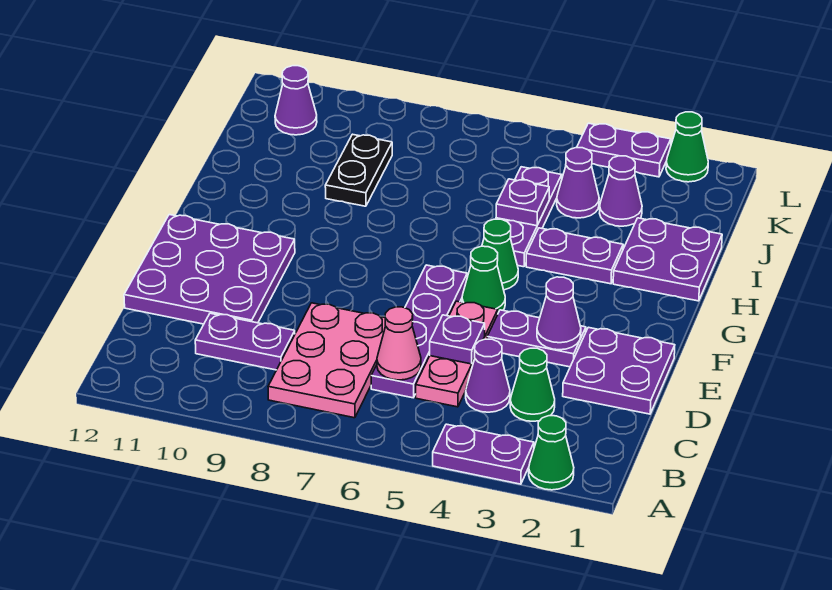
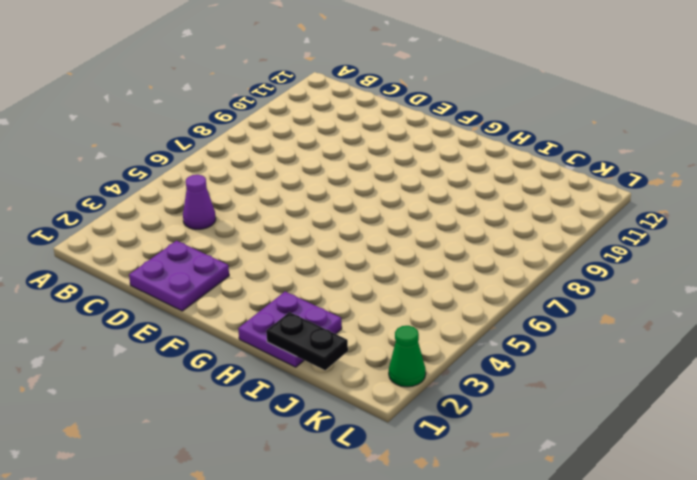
black 1x2 plate [266,312,348,370] -> black 1x2 plate moved to [325,134,392,206]
none -> green 1x1 cone [529,416,574,490]
none -> purple 1x2 plate [433,424,534,484]
none -> pink 2x3 plate [268,303,385,418]

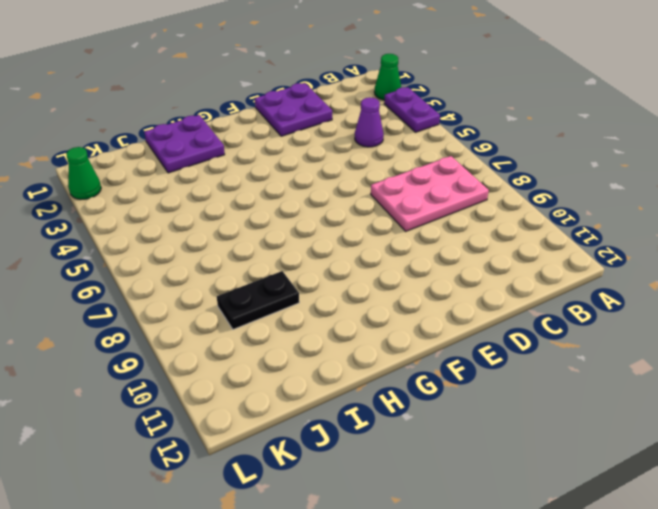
none -> green 1x1 cone [510,348,555,421]
none -> pink 1x3 plate [416,301,498,407]
none -> purple 1x4 plate [371,265,467,398]

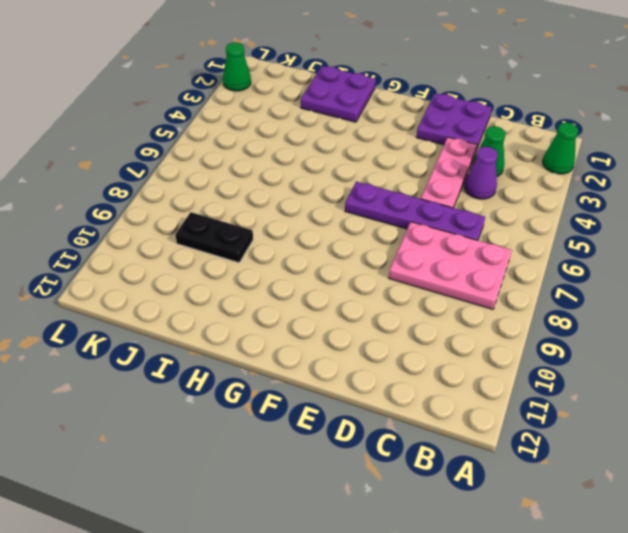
pink 1x3 plate [421,137,477,208] -> pink 1x3 plate turned to [416,301,498,407]
none -> purple 1x2 plate [433,424,534,484]
none -> purple 1x2 plate [195,313,295,370]
none -> purple 3x3 plate [124,215,295,324]

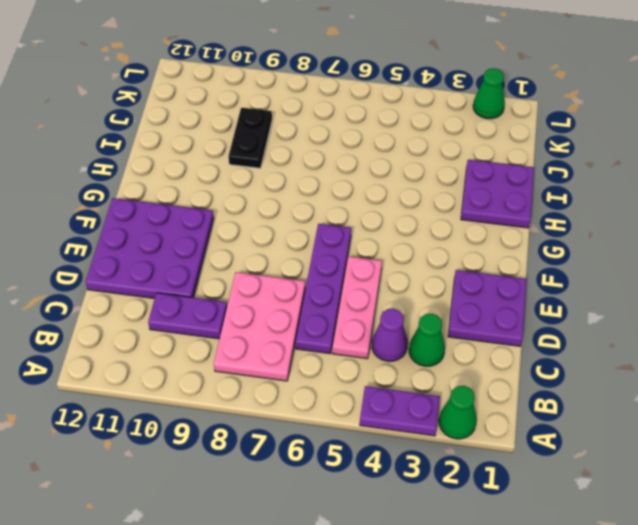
none -> purple 1x2 plate [487,310,586,367]
none -> green 1x1 cone [462,246,505,313]
none -> green 1x1 cone [482,219,518,290]

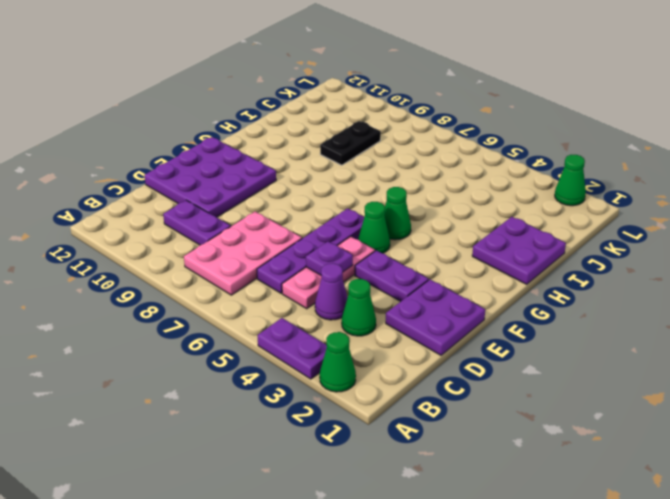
none -> purple 1x2 plate [526,228,623,284]
none -> purple 1x3 plate [496,167,562,267]
none -> purple 1x1 cone [600,156,642,226]

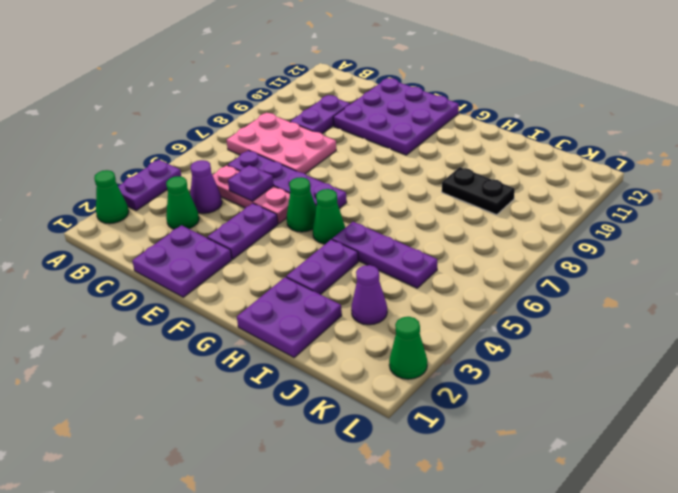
none -> purple 1x1 cone [557,148,599,218]
none -> purple 1x1 cone [275,66,317,135]
none -> purple 1x2 plate [577,123,671,177]

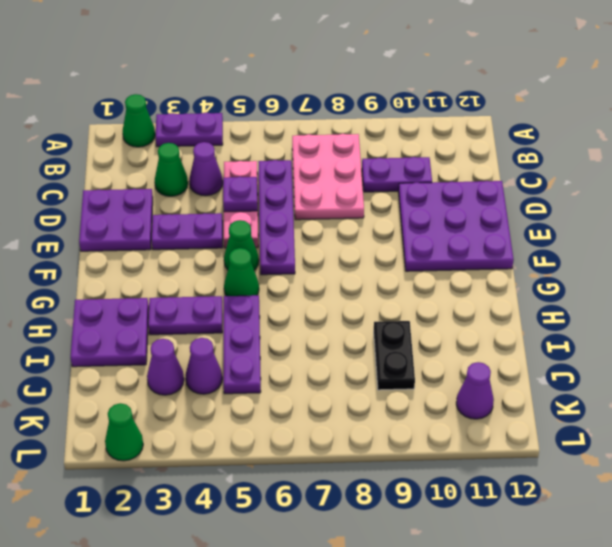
none -> purple 1x2 plate [577,123,671,177]
none -> pink 1x1 cone [377,307,421,380]
none -> purple 1x1 cone [537,277,581,350]

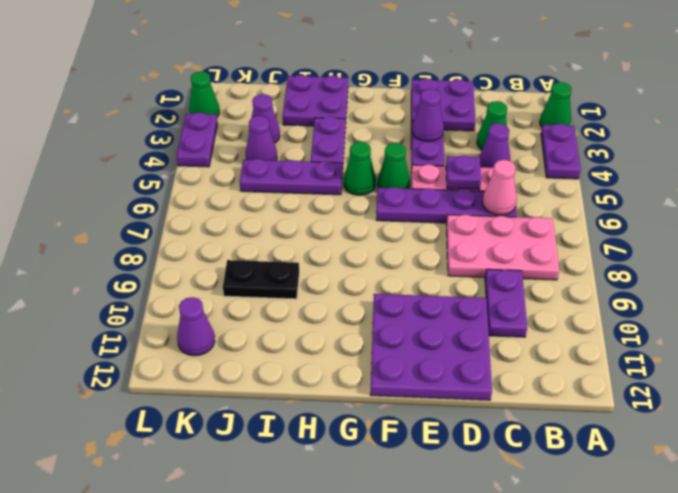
none -> purple 1x1 plate [496,179,549,226]

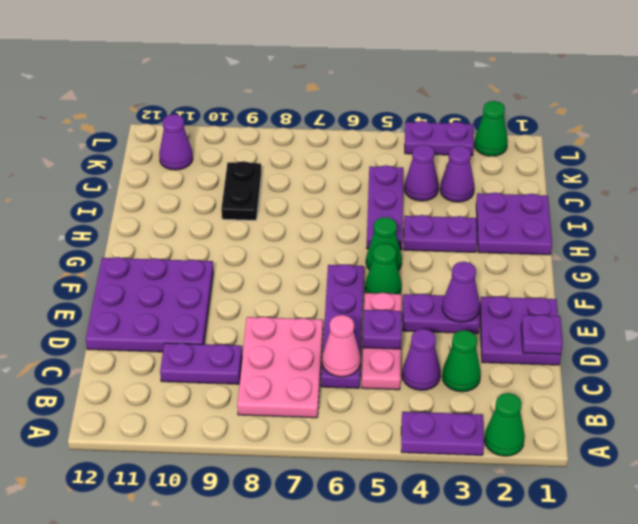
purple 1x1 plate [521,315,563,354] -> purple 1x1 plate moved to [496,179,549,226]

